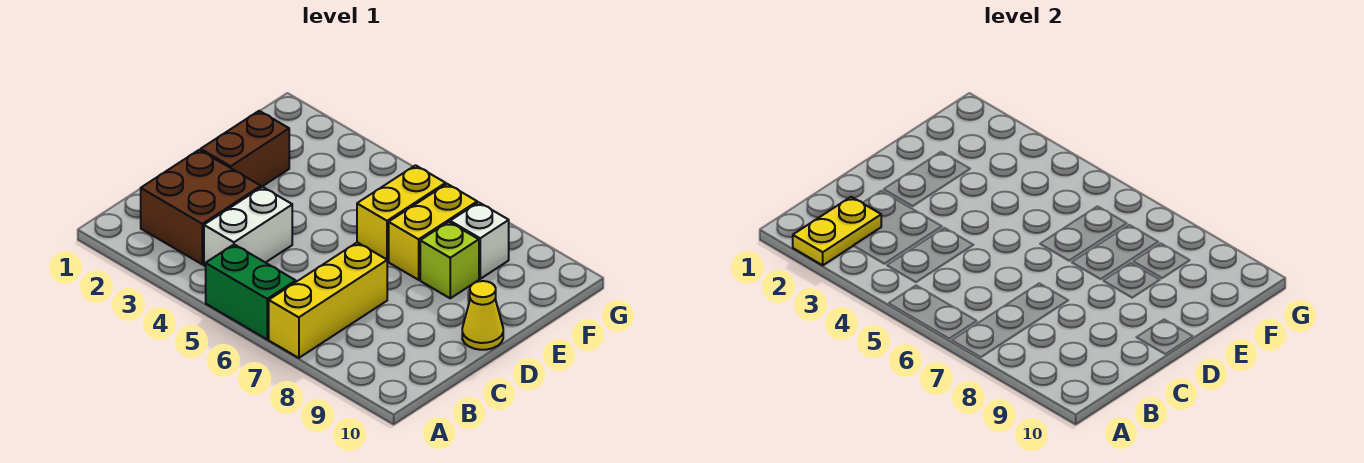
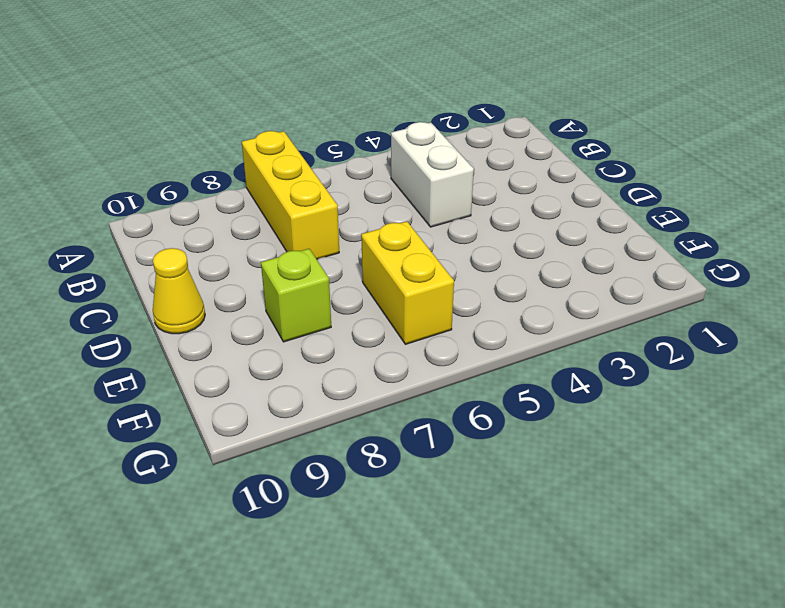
none -> green 1x2 brick [206,245,296,339]
none -> brown 2x2 brick [141,150,261,264]

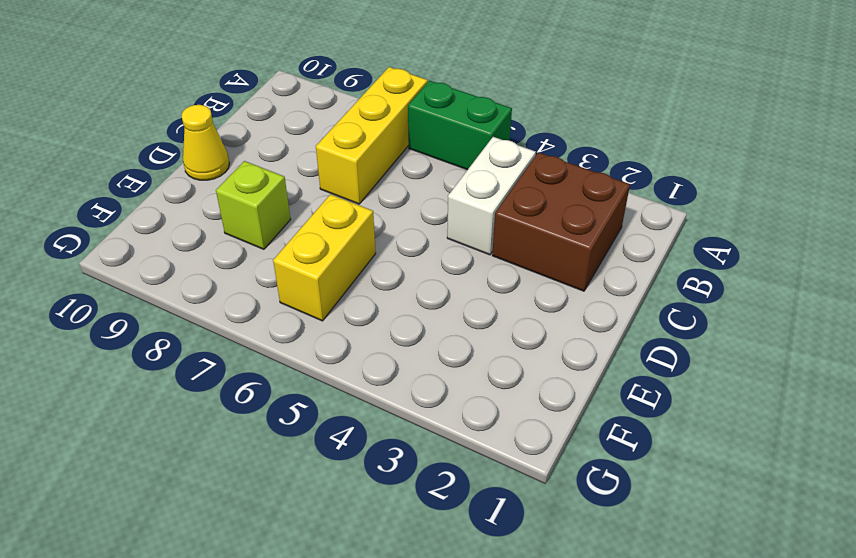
none -> brown 1x2 brick [201,111,289,187]
none -> yellow 1x2 brick [389,184,477,280]

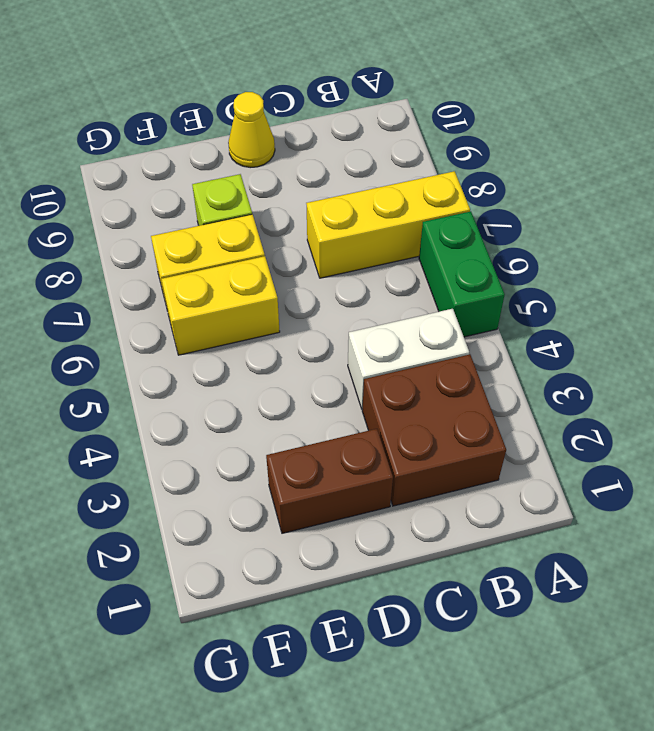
none -> white 1x1 brick [450,202,509,279]
none -> yellow 1x2 plate [793,197,881,265]

